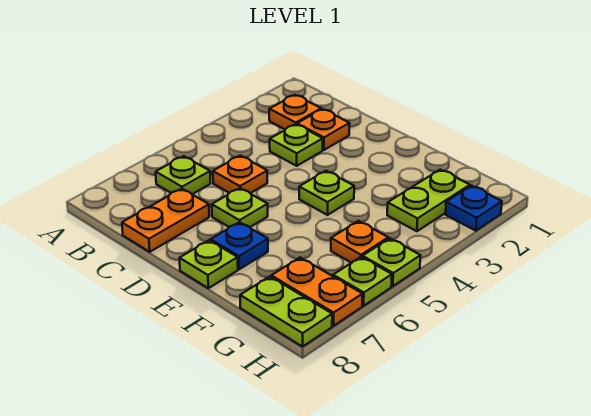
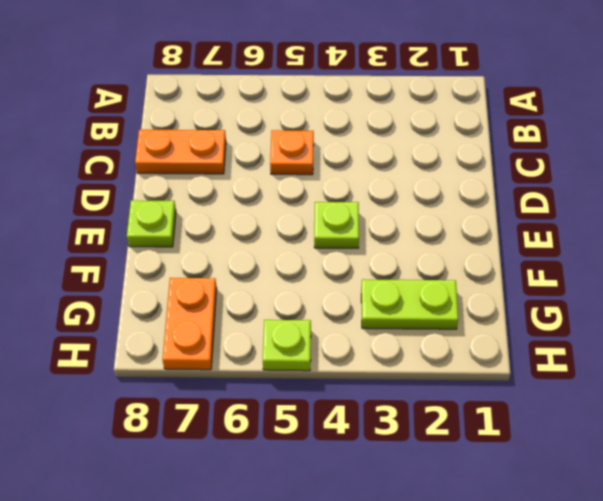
none -> orange 1x1 plate [269,95,321,129]
none -> lime 1x1 plate [156,156,211,194]
none -> orange 1x1 plate [297,109,350,150]

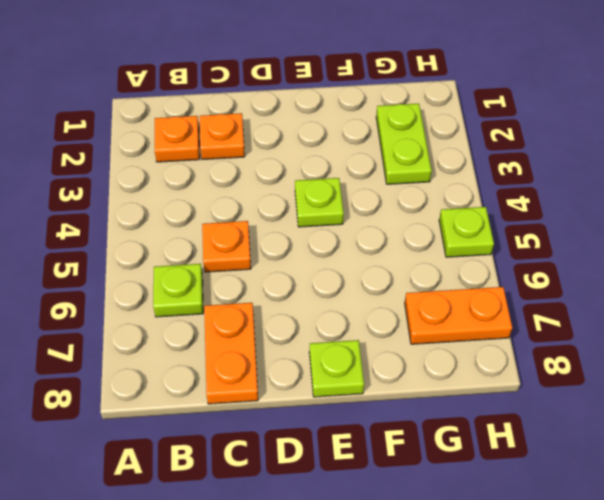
none -> lime 1x1 plate [270,124,323,166]
none -> lime 1x1 plate [212,188,268,227]
none -> blue 1x1 plate [211,222,268,269]

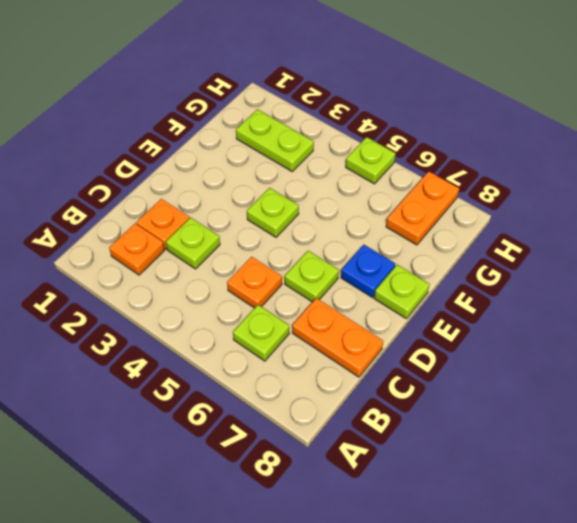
none -> orange 1x1 plate [331,221,388,263]
none -> lime 1x2 plate [240,277,332,347]
none -> blue 1x1 plate [446,186,502,231]

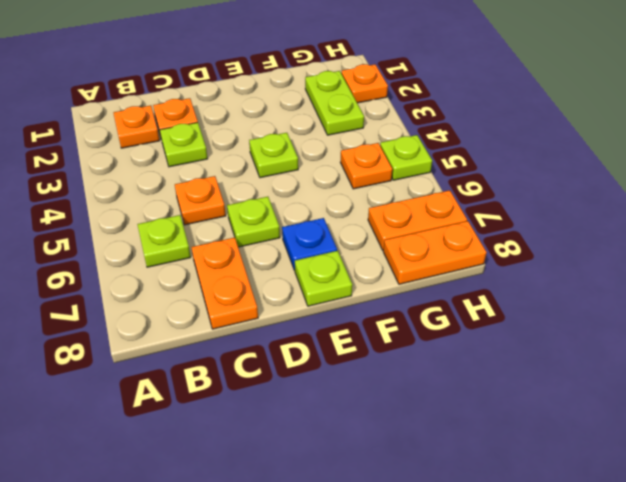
orange 1x2 plate [383,221,487,284] -> lime 1x2 plate [240,277,332,347]
orange 1x1 plate [341,64,388,103] -> blue 1x1 plate [446,186,502,231]
none -> lime 1x1 plate [333,257,392,306]

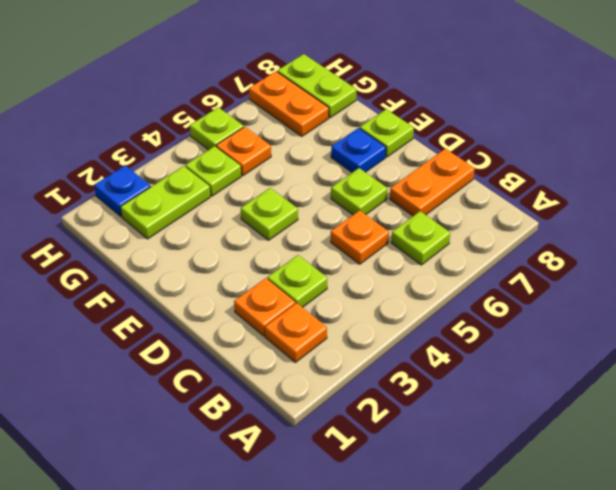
lime 1x1 plate [185,146,241,196] -> lime 1x1 plate moved to [333,257,392,306]

